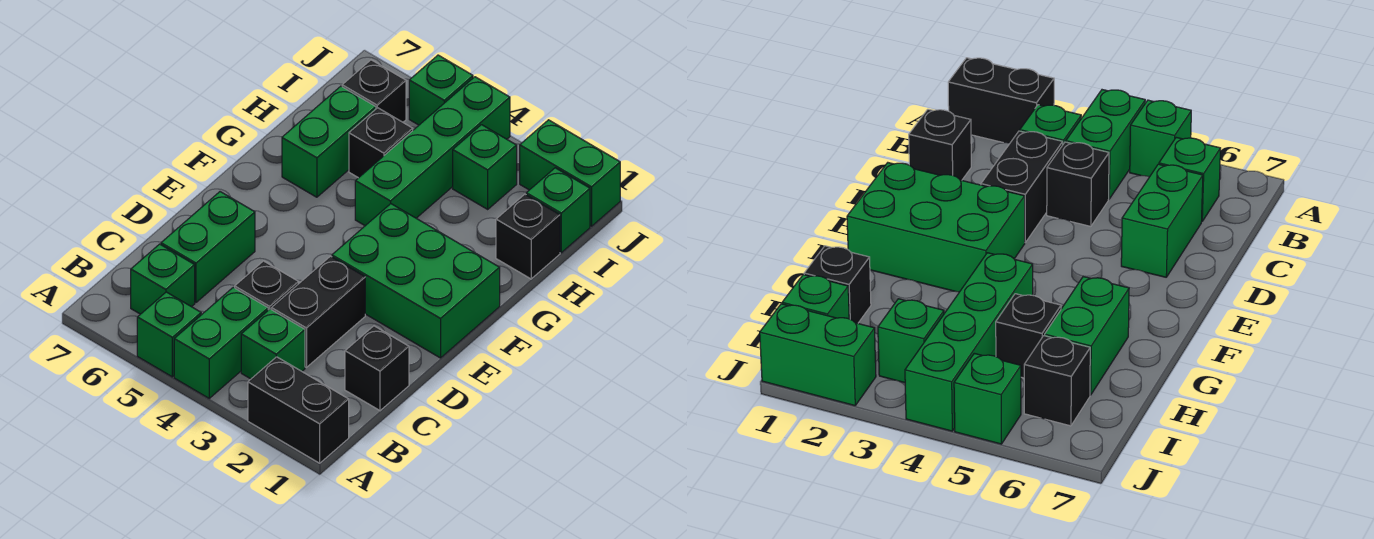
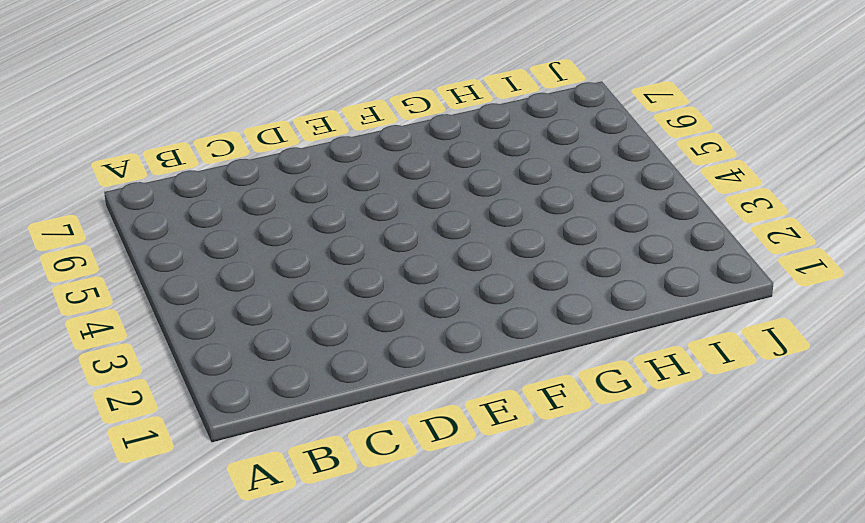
none -> black 1x2 brick [248,357,349,463]
none -> green 1x2 brick [174,287,268,398]
none -> green 1x1 brick [137,292,201,377]

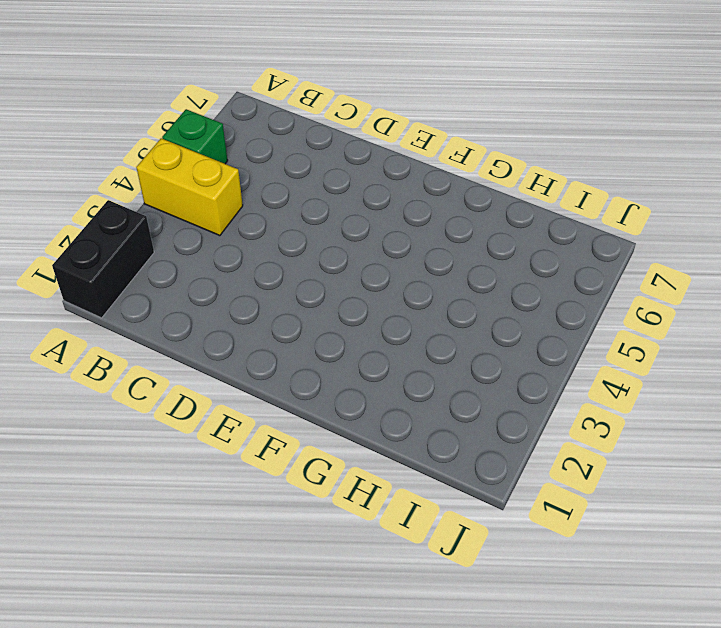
yellow 1x2 brick [136,138,243,236] -> green 1x2 brick [174,287,268,398]
none -> green 1x1 brick [241,309,305,379]
none -> green 1x1 brick [131,244,195,314]
none -> black 1x1 brick [345,326,409,411]

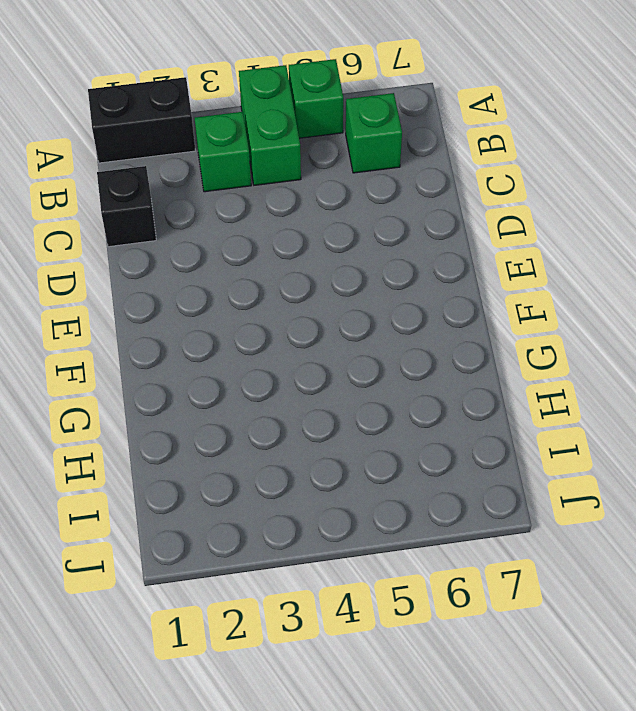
none -> black 1x2 brick [271,256,365,367]
none -> black 1x1 brick [235,261,298,310]
none -> green 1x2 brick [161,192,255,303]

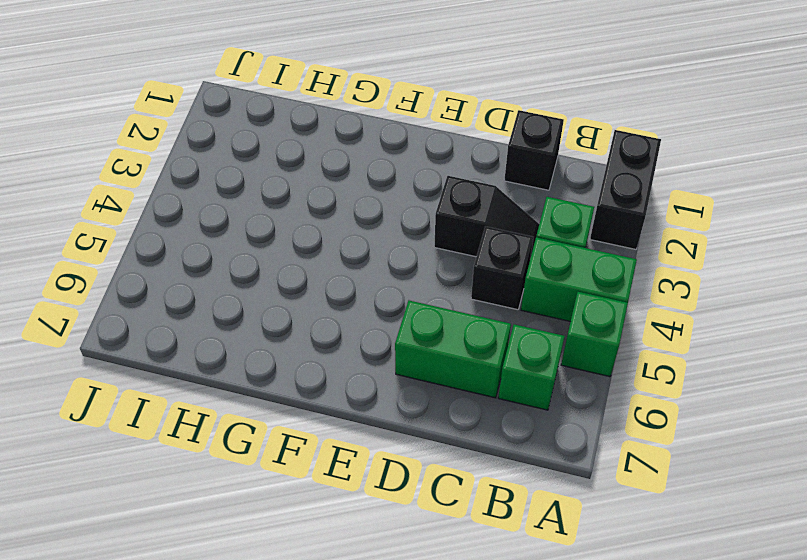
black 1x2 slope [434,176,539,258] -> black 1x2 brick [271,256,365,367]
none -> green 2x3 brick [332,204,500,358]
none -> green 1x4 brick [355,77,510,226]
none -> green 1x2 brick [282,86,376,197]

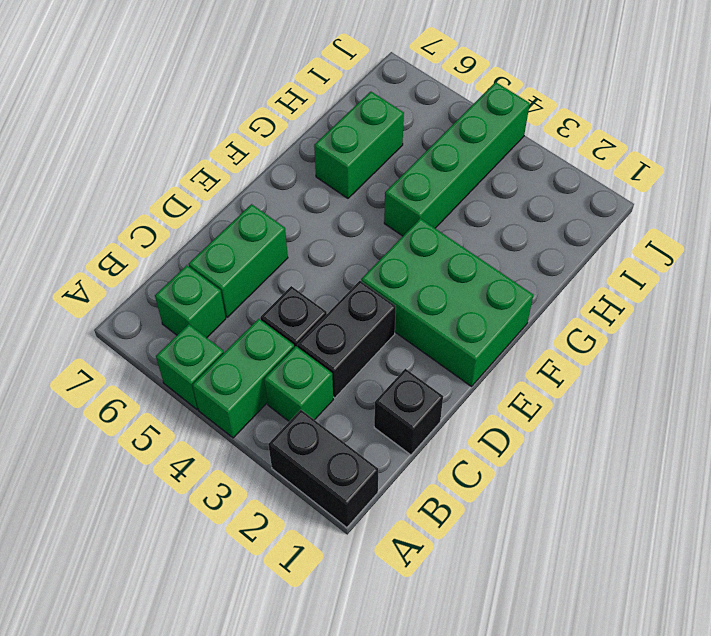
none -> black 1x1 brick [496,194,560,279]
none -> black 1x1 brick [349,108,413,178]
none -> green 1x1 brick [526,168,590,253]

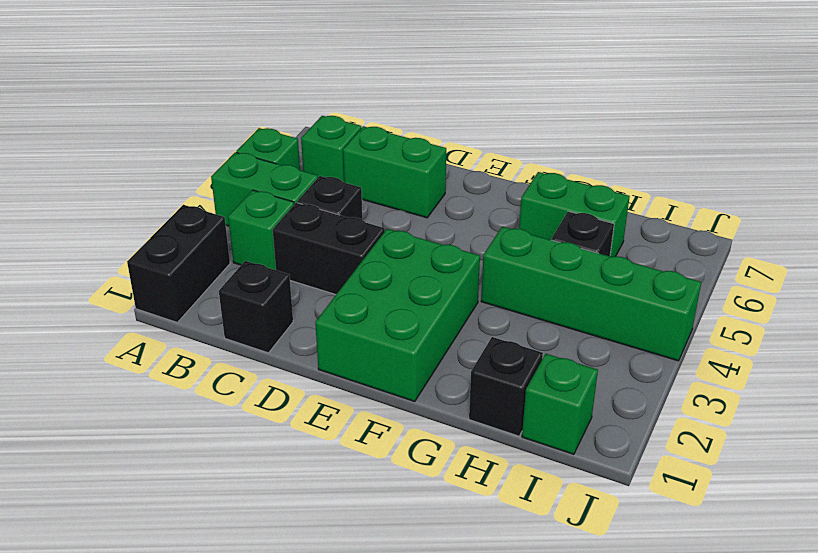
none -> green 1x1 brick [453,125,517,209]
none -> black 1x1 brick [342,60,406,122]
none -> green 1x2 brick [520,120,620,226]

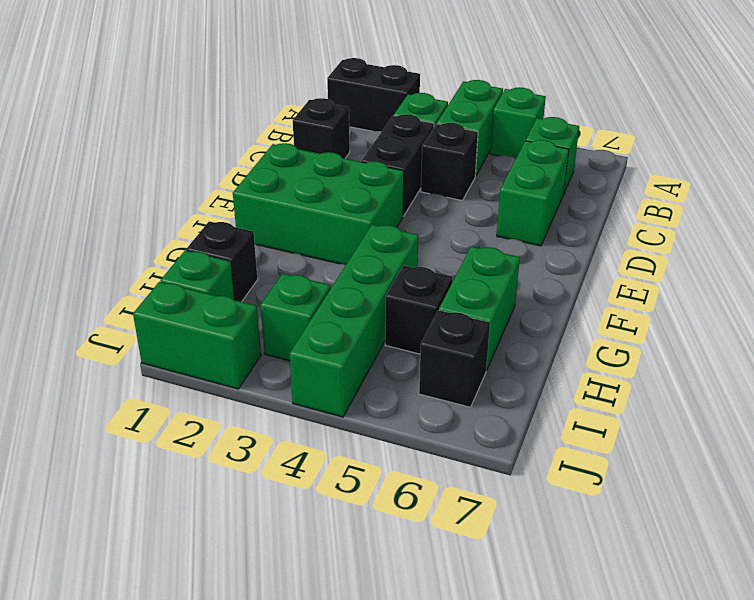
none -> green 1x1 brick [409,55,473,125]

